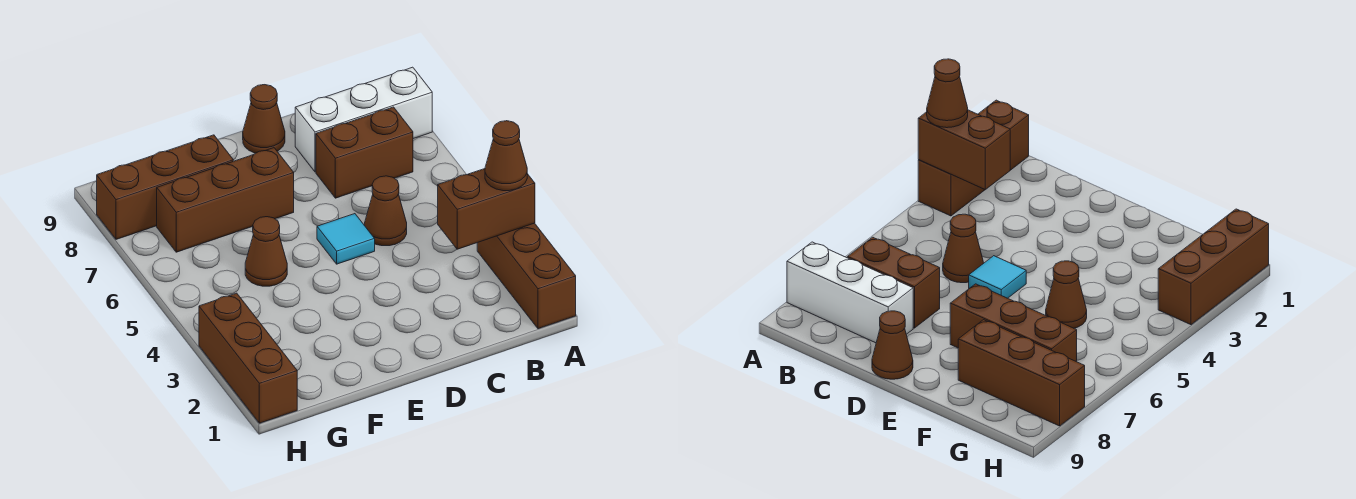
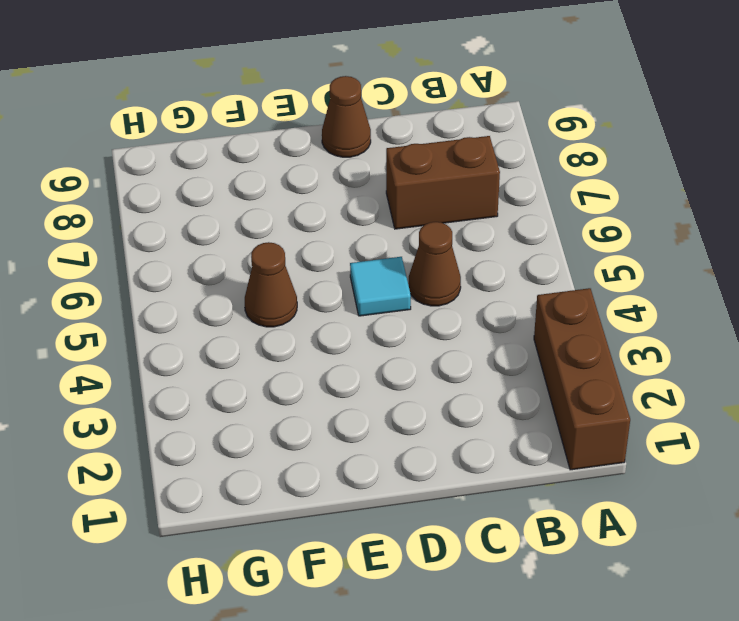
none -> white 1x3 brick [295,67,432,172]
none -> brown 1x3 brick [157,148,294,252]
none -> brown 1x3 brick [97,135,233,239]

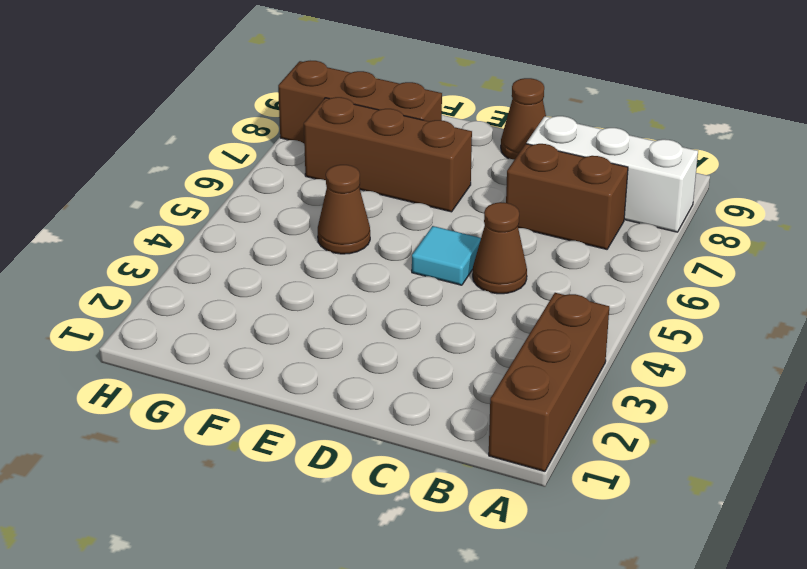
none -> brown 1x3 brick [199,293,297,423]
none -> brown 1x2 brick [438,169,535,249]
none -> brown 1x1 cone [485,121,527,191]

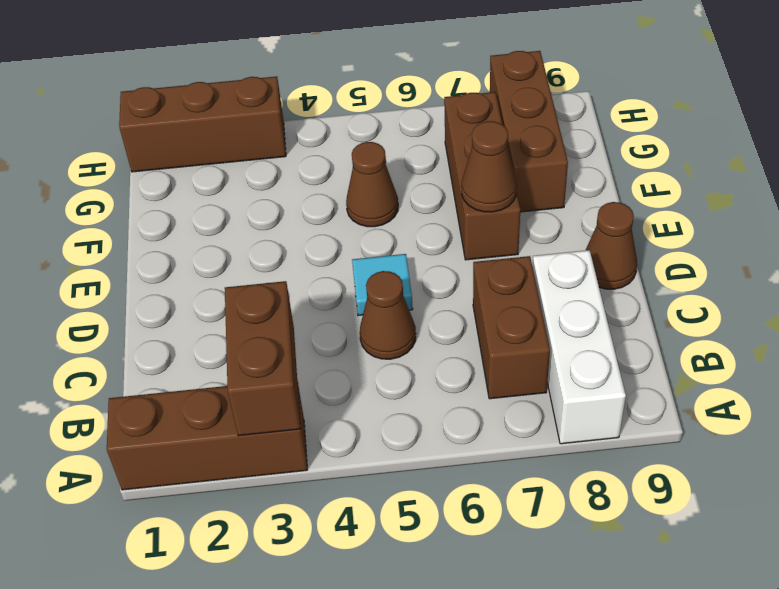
brown 1x1 cone [462,121,517,212] -> brown 1x1 cone moved to [485,121,527,191]

